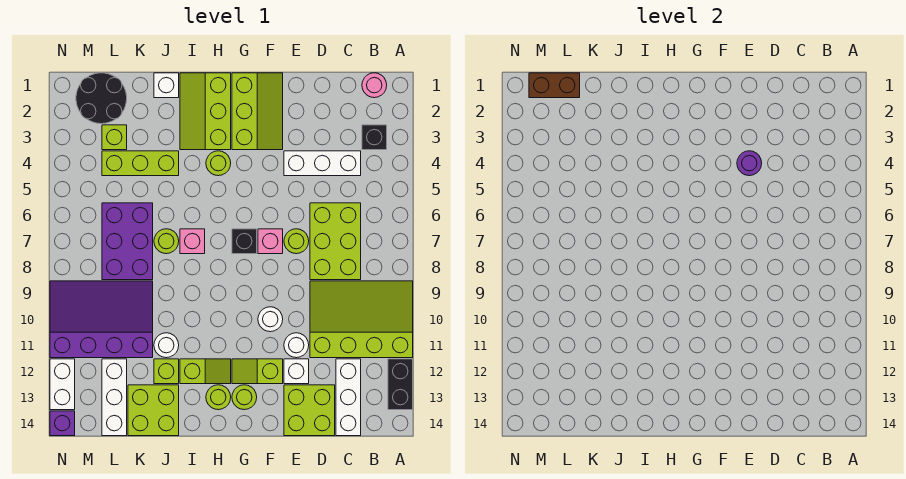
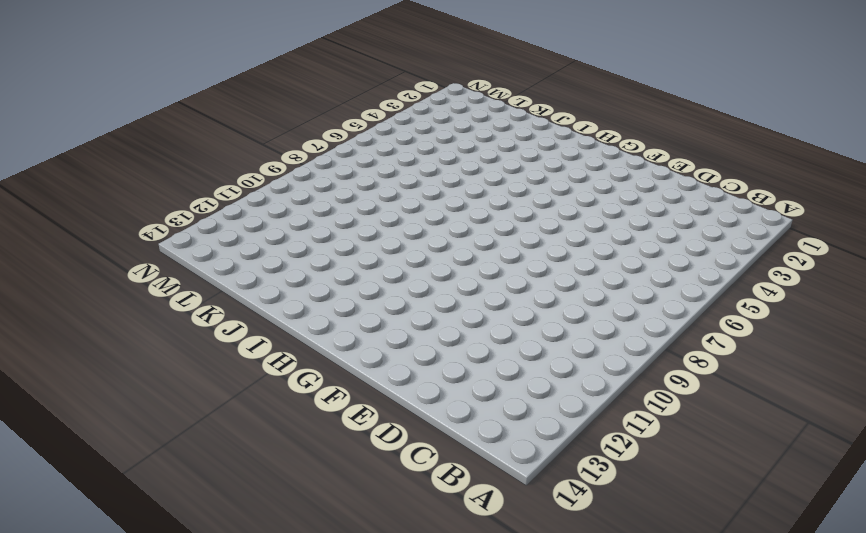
none -> lime 3x4 slope [310,281,413,358]
none -> black 1x2 brick [388,359,413,410]
none -> pink 1x1 round brick [362,73,387,98]
none -> black 1x1 brick [362,125,387,150]

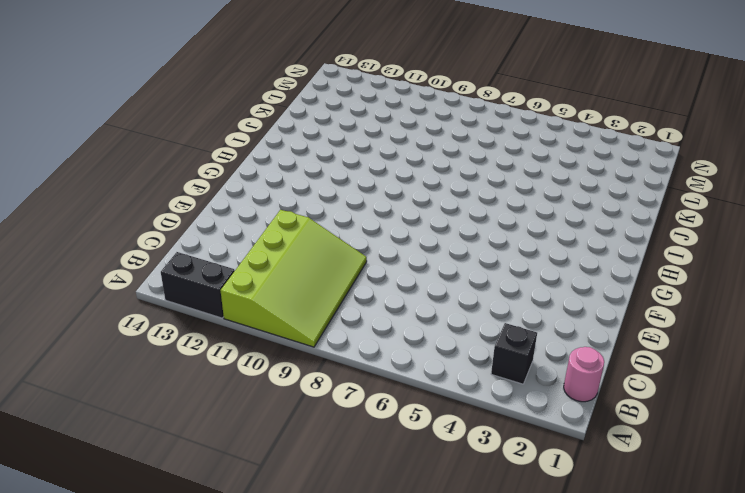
none -> white 1x3 brick [284,151,361,176]
none -> lime 2x3 brick [310,203,361,280]
none -> white 1x3 brick [336,359,361,436]
none -> lime 2x2 brick [284,385,335,436]

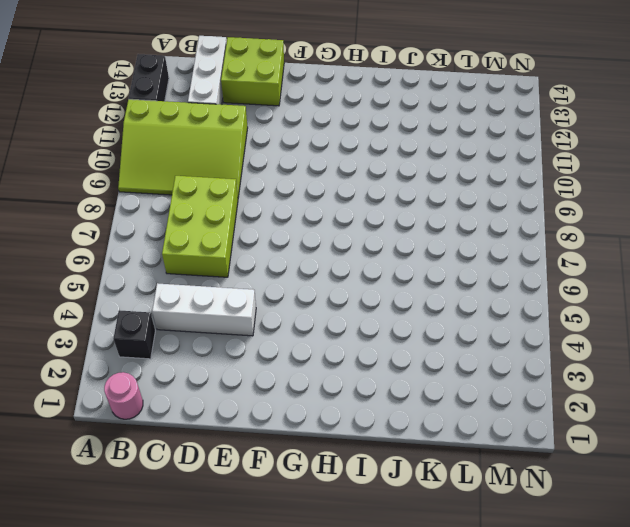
none -> lime 1x1 round brick [284,229,309,254]
none -> white 1x1 round brick [284,333,309,358]
none -> white 1x1 brick [284,359,309,384]
none -> lime 2x3 slope [232,73,283,150]

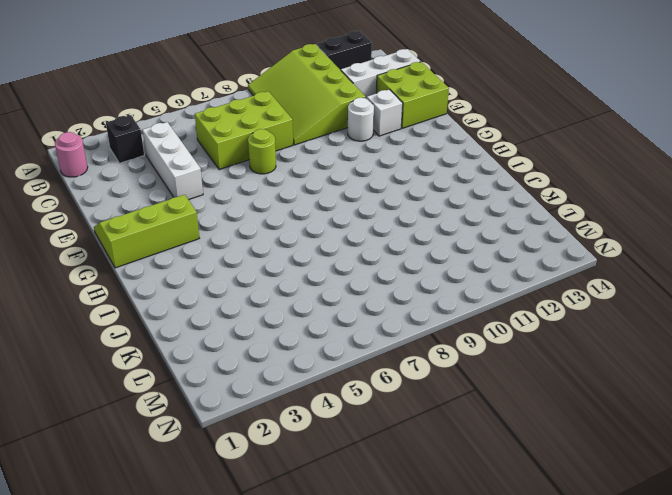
none -> pink 1x1 brick [258,229,283,254]
none -> white 1x1 round brick [258,307,283,332]
none -> lime 1x2 slope [232,359,283,384]
none -> black 1x1 brick [232,229,257,254]

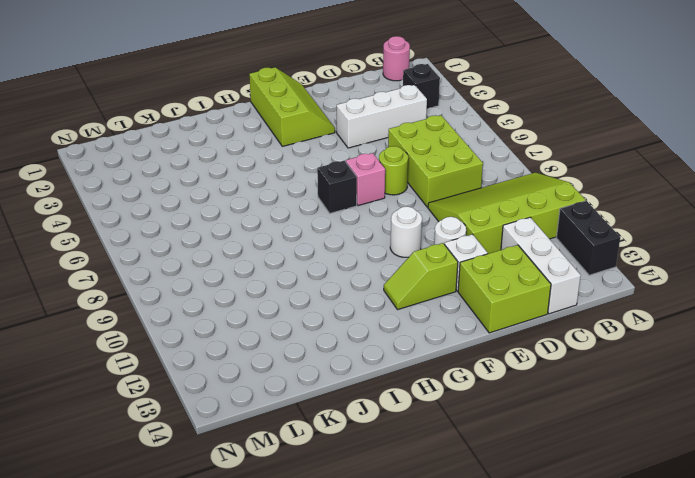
none -> lime 1x1 round brick [232,385,257,410]
none -> lime 2x3 slope [180,73,231,150]
none -> lime 1x1 round brick [206,151,231,176]
none -> lime 1x2 slope [180,359,231,384]

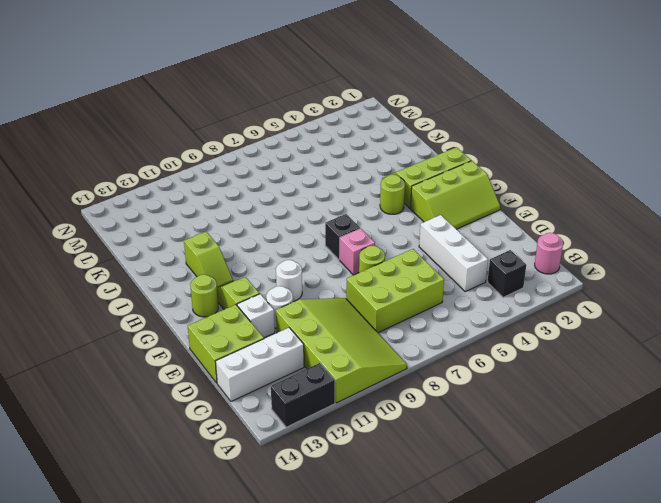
none -> lime 1x1 round brick [206,385,231,410]
none -> pink 1x1 brick [180,229,205,254]
none -> white 1x1 brick [154,73,179,98]
none -> lime 1x3 brick [102,151,179,176]

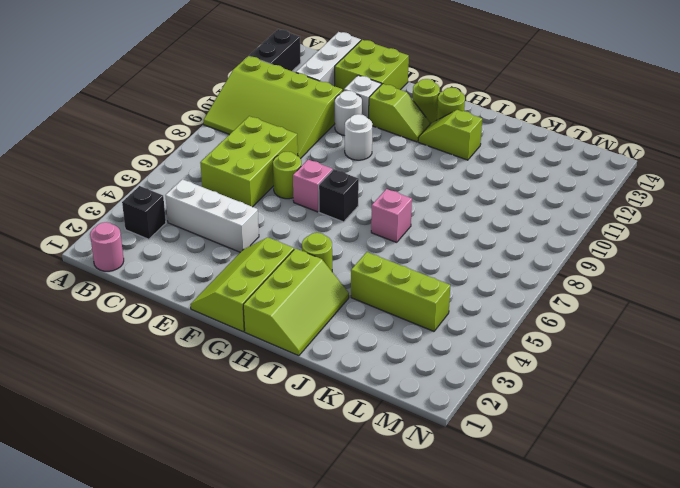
none -> white 1x1 brick [154,73,179,98]
none -> lime 1x1 round brick [154,229,179,254]
none -> white 1x1 round brick [154,333,179,358]
none -> lime 1x1 brick [154,359,179,384]

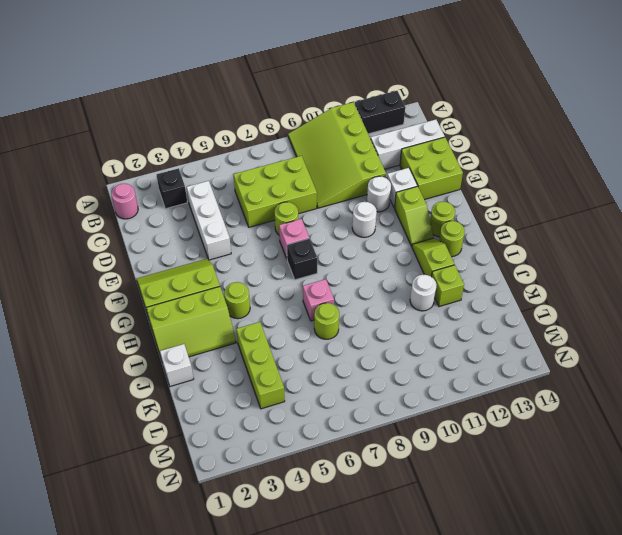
none -> lime 2x2 brick [128,385,179,436]
none -> purple 2x3 brick [102,203,153,280]
none -> purple 3x4 slope [50,281,153,358]
none -> black 2x2 round brick [76,73,127,124]

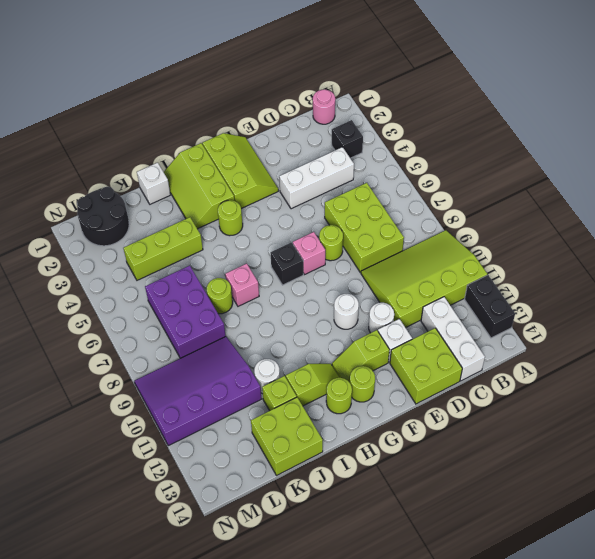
none -> lime 1x1 brick [102,125,127,150]
none -> white 1x3 brick [102,359,127,436]
none -> white 1x2 brick [50,359,75,410]
none -> purple 1x1 brick [50,411,75,436]

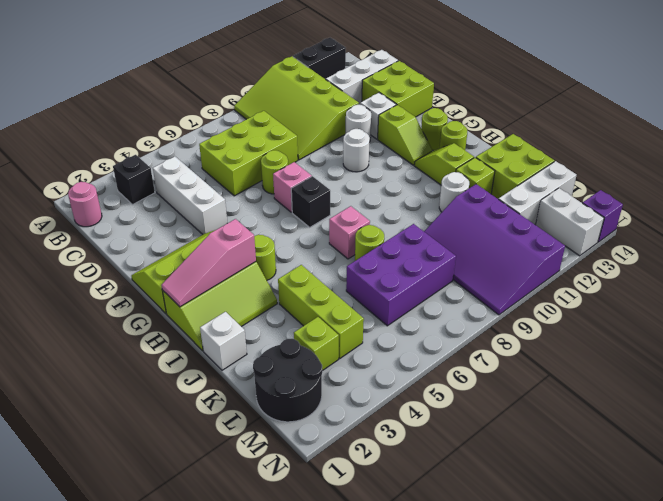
pink 1x3 slope [161,219,256,307] -> none
white 1x2 brick [536,188,604,256] -> white 1x2 brick turned to [50,359,75,410]
none -> purple 1x1 round brick [737,151,762,176]
none -> brown 1x2 brick [529,73,580,98]

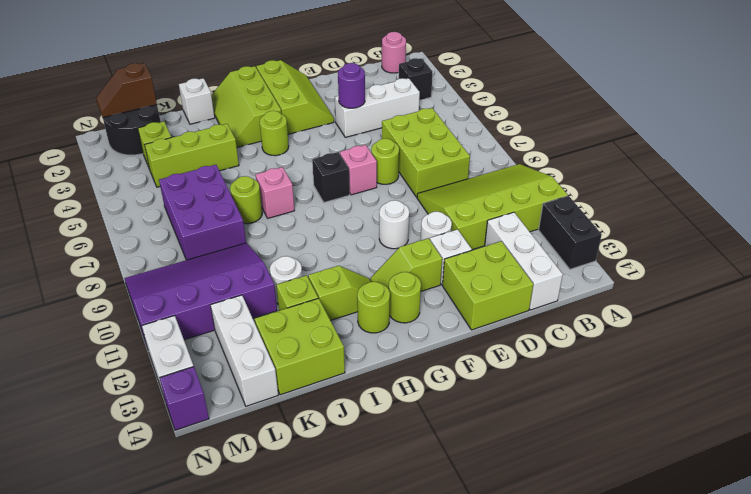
brown 1x2 slope [96,63,157,118] -> brown 1x2 brick [529,73,580,98]

